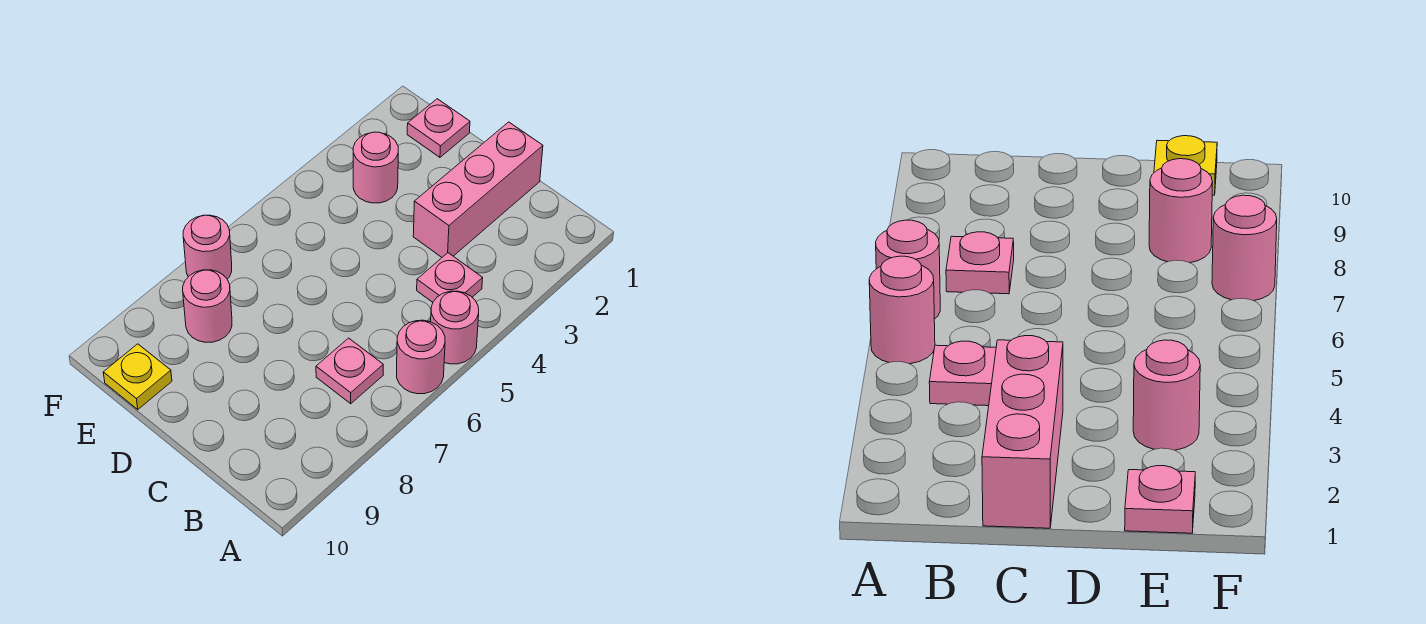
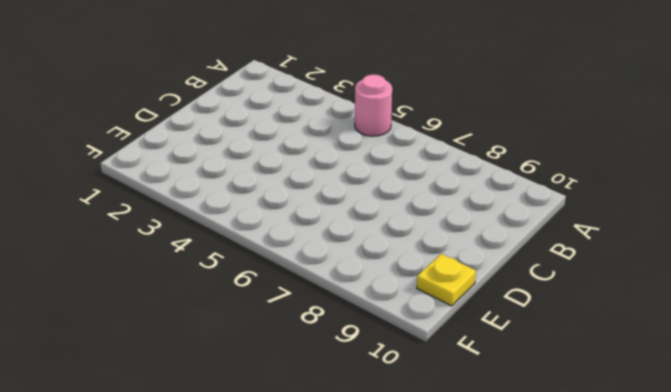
none -> pink 1x1 round brick [397,320,445,394]
none -> pink 1x1 plate [417,253,483,302]

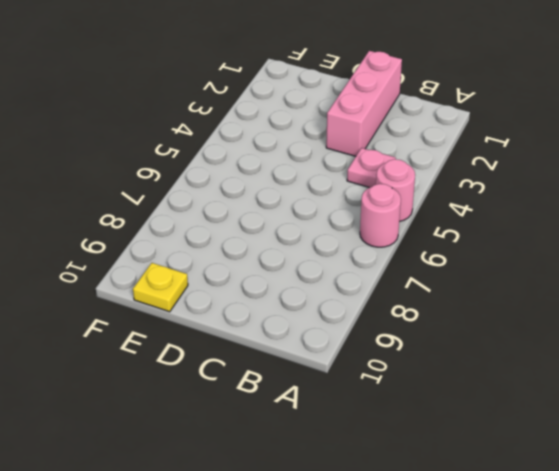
none -> pink 1x1 plate [316,338,383,404]
none -> pink 1x1 plate [407,99,470,157]

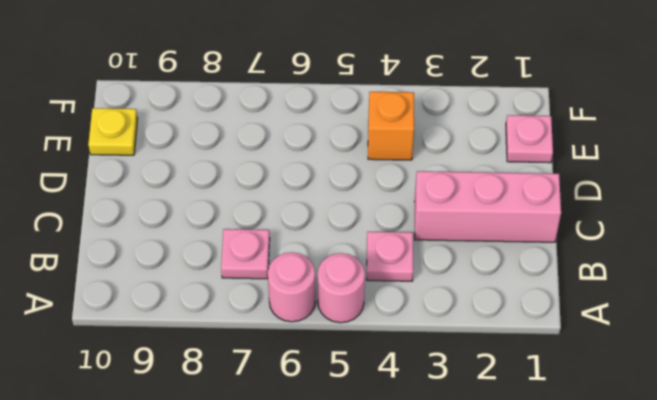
orange 1x1 brick [368,92,414,160] -> none
none -> pink 1x1 round brick [353,132,398,203]
none -> pink 1x1 round brick [183,270,232,342]

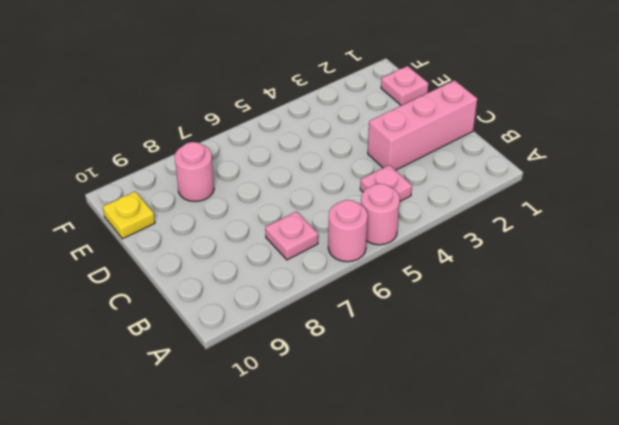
none -> pink 1x1 round brick [353,132,398,203]
none -> pink 1x1 round brick [183,215,232,279]

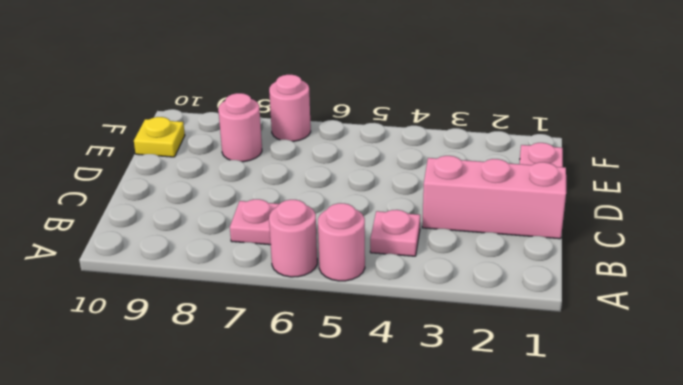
none -> pink 1x1 round brick [353,132,398,203]

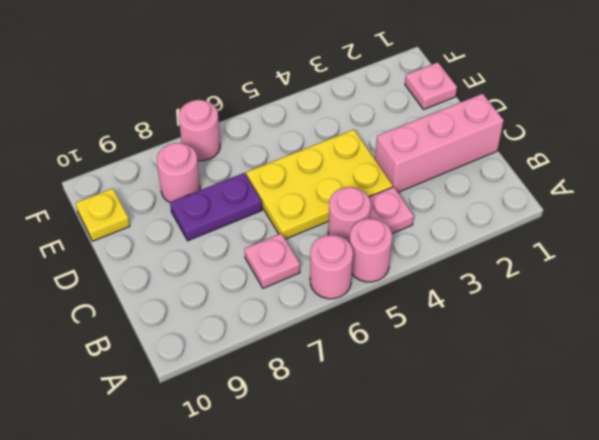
pink 1x1 round brick [328,187,371,243] -> pink 1x1 round brick moved to [353,132,398,203]
yellow 2x3 plate [246,130,393,239] -> none
purple 1x2 plate [170,173,262,241] -> none

